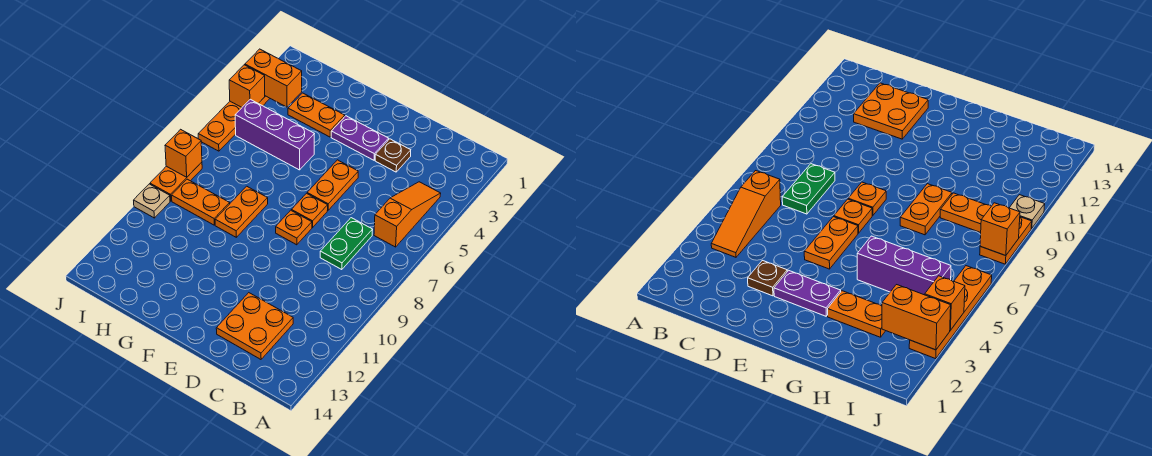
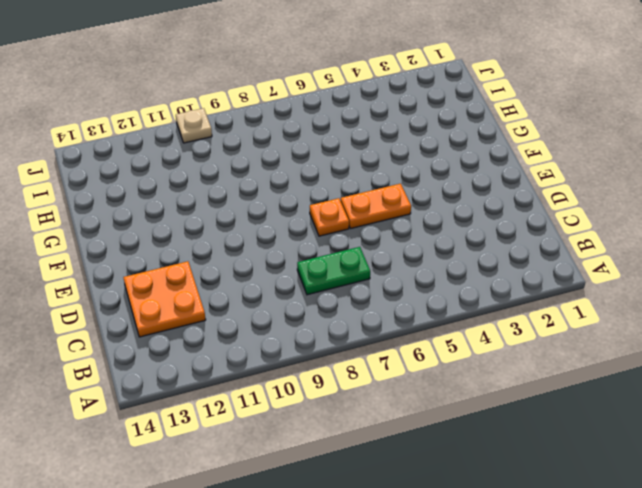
none -> orange 1x3 slope [374,182,441,247]
none -> brown 1x1 plate [375,139,411,172]
none -> purple 1x2 plate [331,116,389,160]

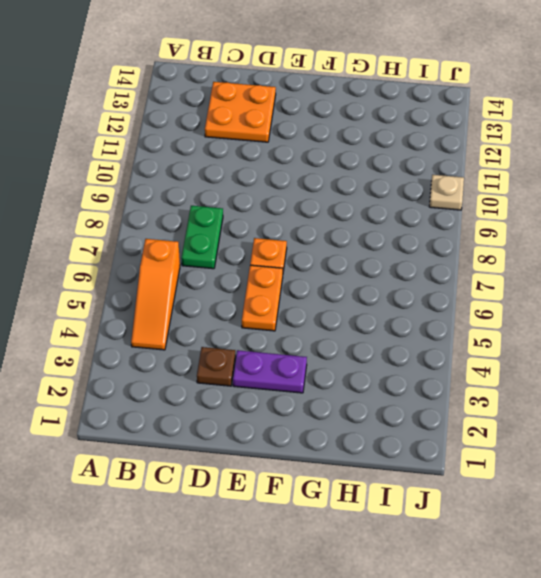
none -> orange 1x1 plate [276,210,312,245]
none -> orange 1x2 plate [288,93,345,137]
none -> purple 1x3 brick [235,99,314,170]

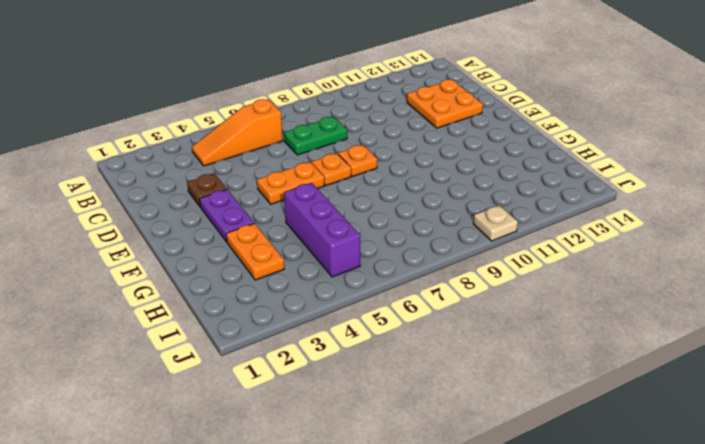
none -> orange 1x2 plate [215,186,268,237]
none -> orange 1x2 plate [172,179,230,225]
none -> orange 1x4 plate [198,96,270,151]

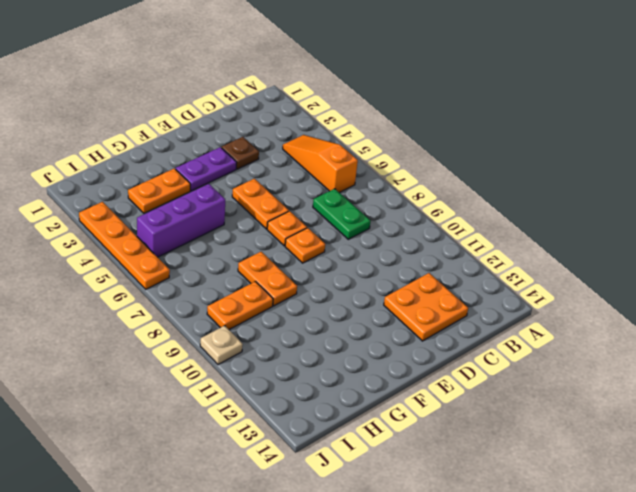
none -> orange 1x2 plate [150,162,202,201]
none -> orange 1x2 brick [245,49,302,107]
none -> orange 1x1 brick [229,65,265,107]

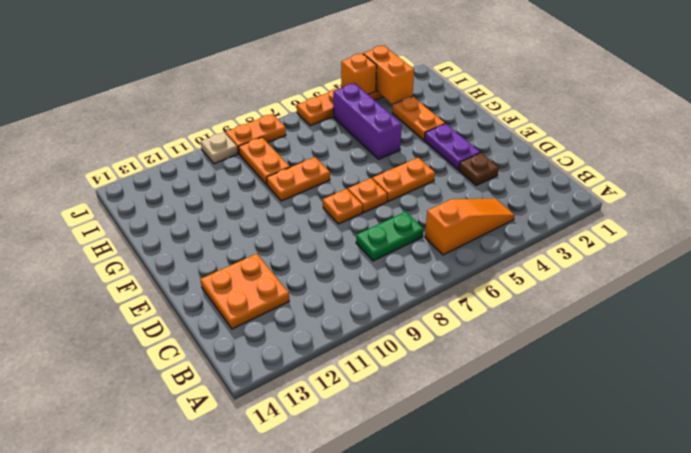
none -> orange 1x1 brick [165,129,202,177]

